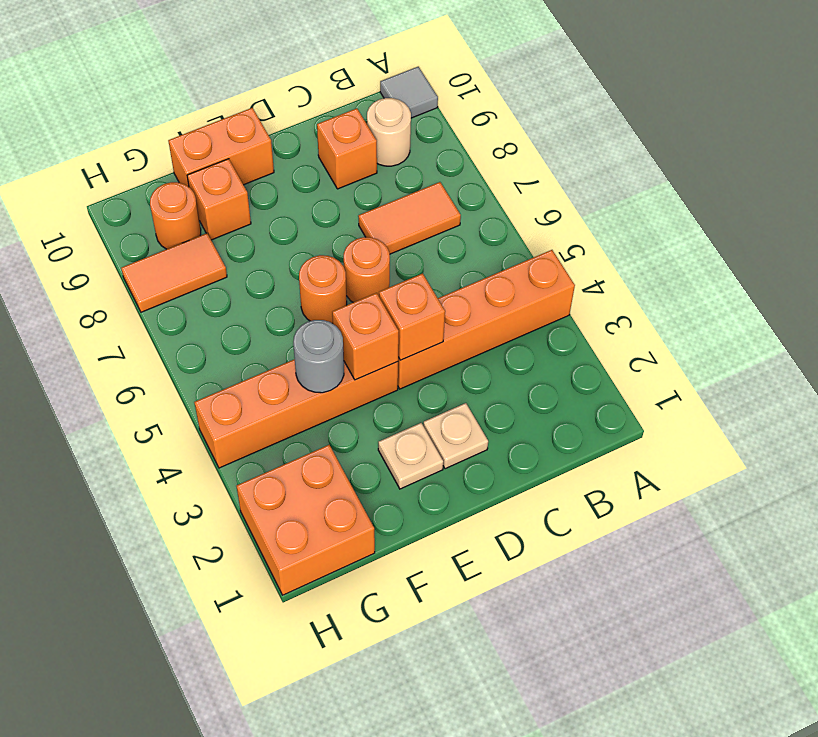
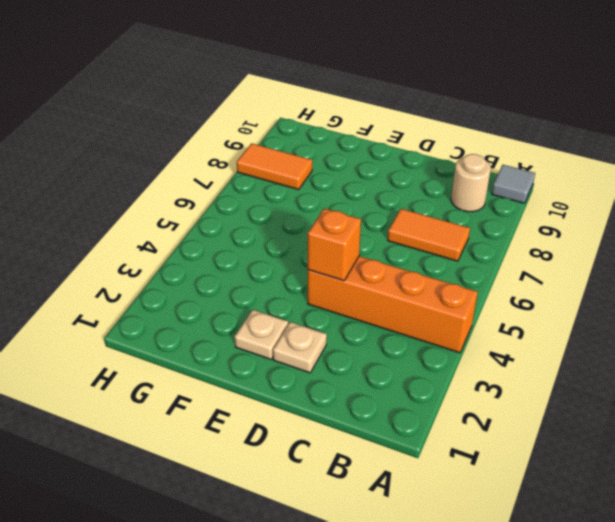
none -> orange 1x1 brick [317,108,377,189]
none -> orange 1x1 round brick [344,237,390,302]
none -> orange 1x4 brick [194,359,398,468]

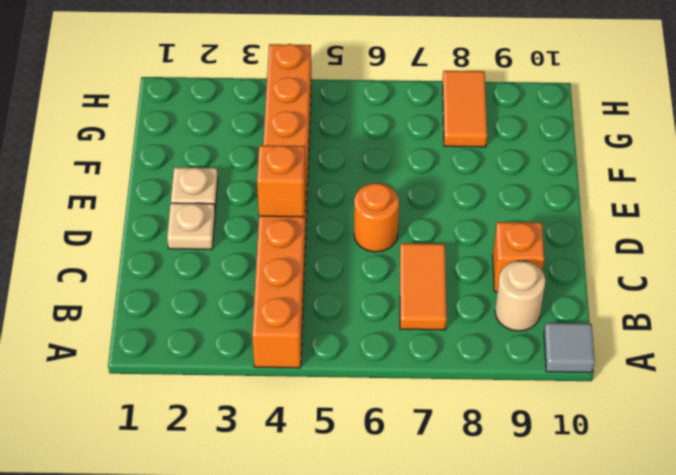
none -> orange 1x1 round brick [299,255,347,323]
none -> orange 1x2 brick [168,108,274,187]
none -> orange 1x1 brick [187,159,251,240]

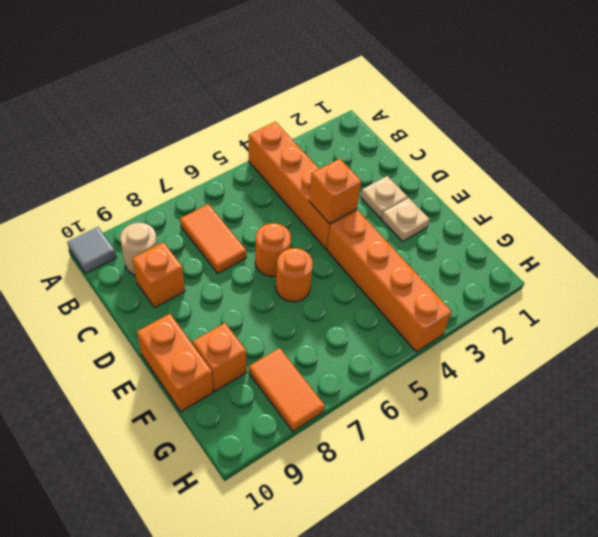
none -> orange 2x2 brick [237,445,375,595]
none -> orange 1x1 round brick [150,182,201,249]
none -> orange 1x1 brick [332,293,399,380]

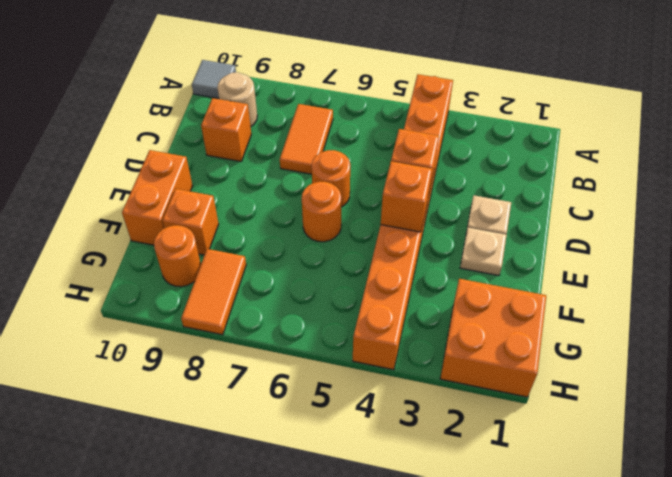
none -> grey 1x1 round brick [293,320,344,393]

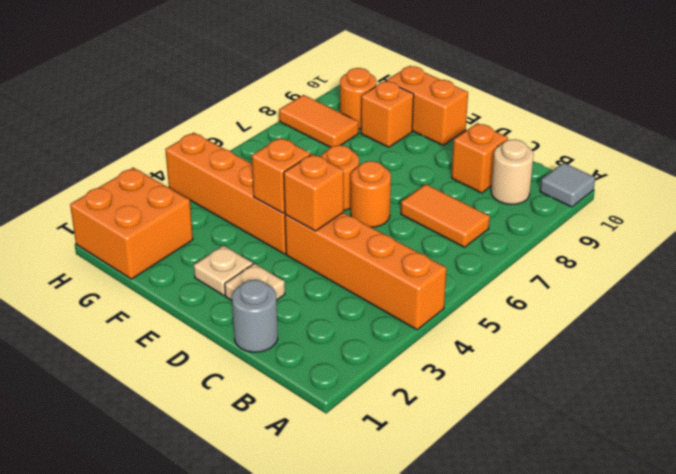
grey 1x1 round brick [232,280,278,352] -> grey 1x1 round brick moved to [293,320,344,393]

